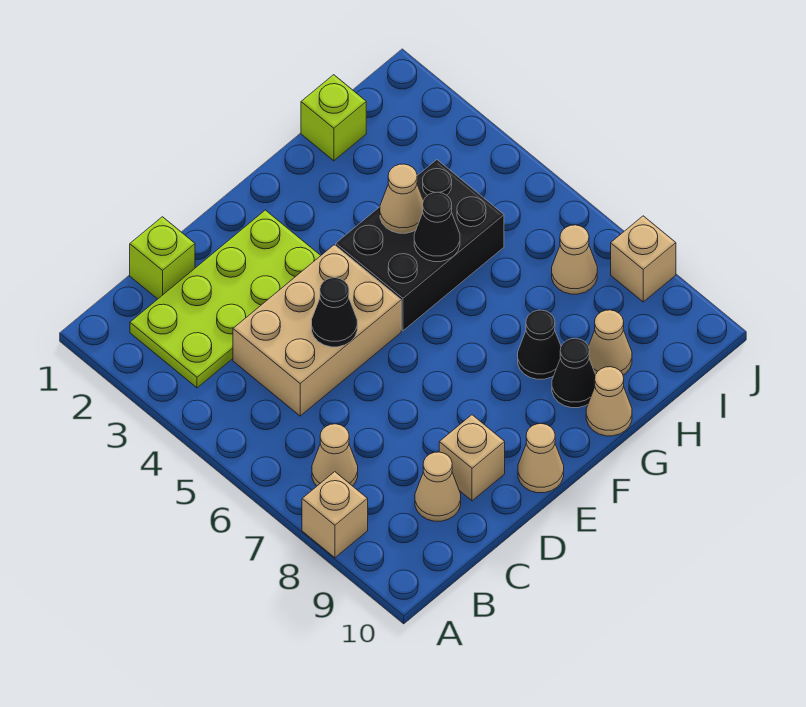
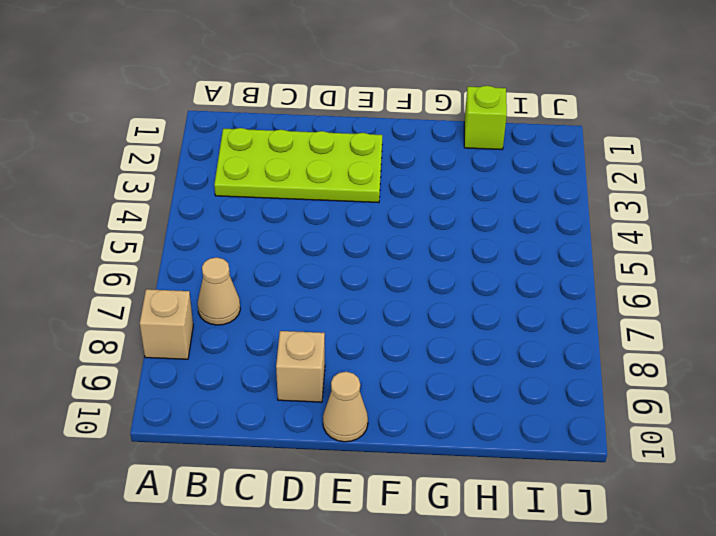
none -> lime 1x1 brick [130,217,195,299]
none -> tan 2x3 brick [233,245,401,416]
none -> tan 1x1 cone [415,452,461,521]

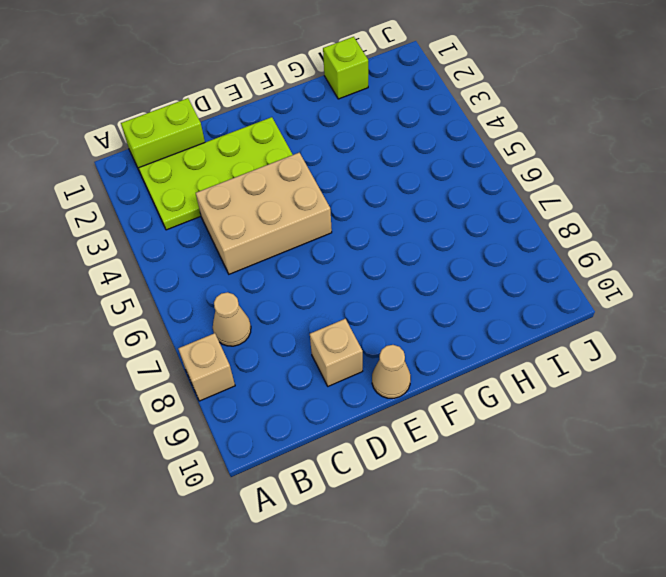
lime 1x2 brick [121,98,205,172] -> lime 1x1 brick [130,217,195,299]
none -> tan 1x1 cone [415,452,461,521]
none -> black 2x3 brick [336,160,504,331]
none -> black 1x1 cone [518,310,561,379]

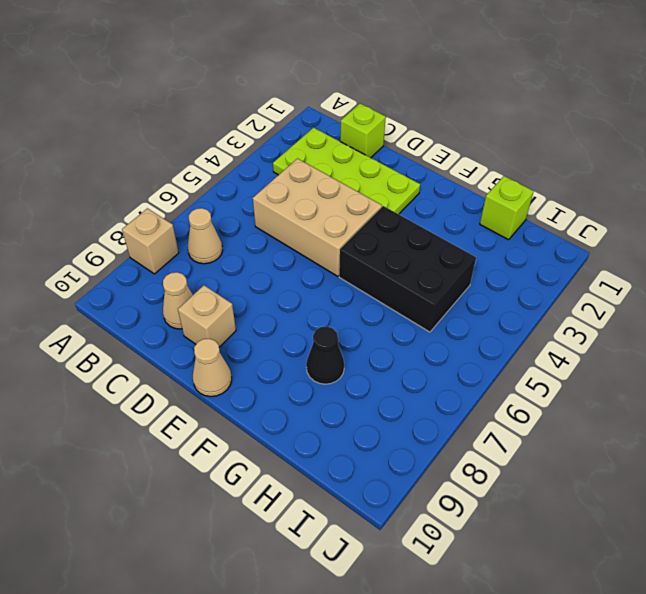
none -> black 1x1 cone [552,338,596,408]
none -> tan 1x1 cone [586,367,632,436]
none -> tan 1x1 cone [588,310,632,375]

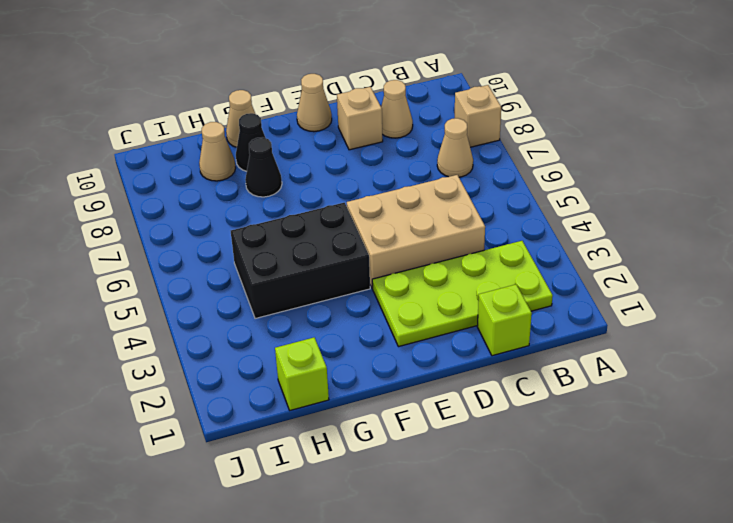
none -> tan 1x1 cone [552,225,597,294]
none -> tan 1x1 brick [611,216,676,302]
none -> black 1x1 cone [312,278,357,347]

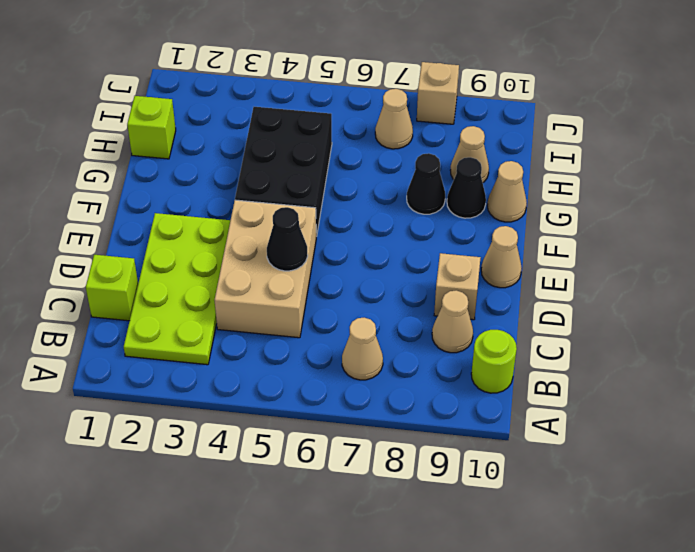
lime 1x1 round brick [471,330,517,393] -> none
none -> tan 1x1 brick [302,472,368,558]
none -> tan 1x1 cone [380,164,423,233]
none -> black 1x1 cone [414,192,460,262]

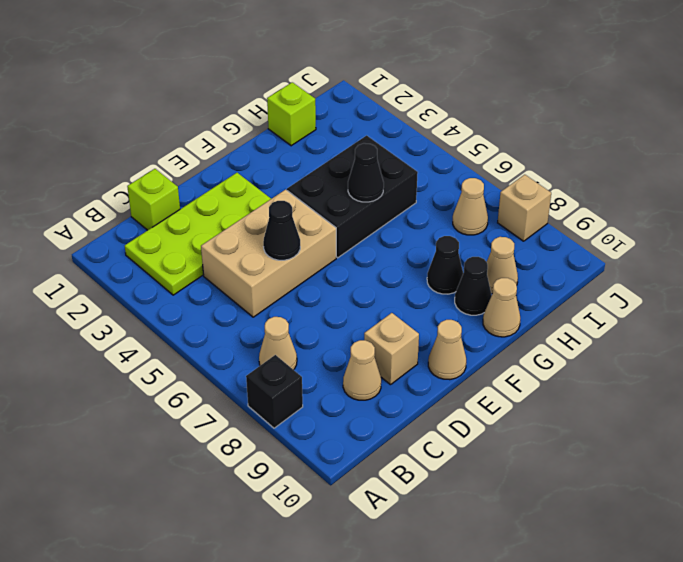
black 1x1 brick [246,355,303,428] -> tan 1x1 brick [302,472,368,558]
none -> tan 1x1 cone [380,164,423,233]

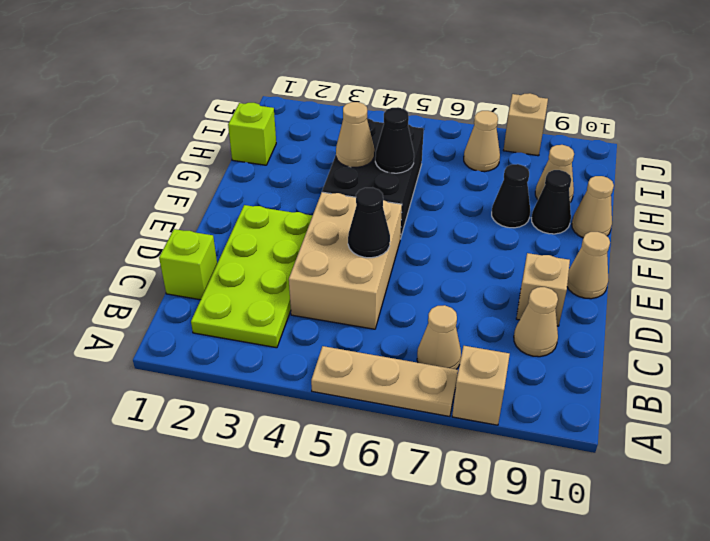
tan 1x3 plate [311,346,458,417] -> none

